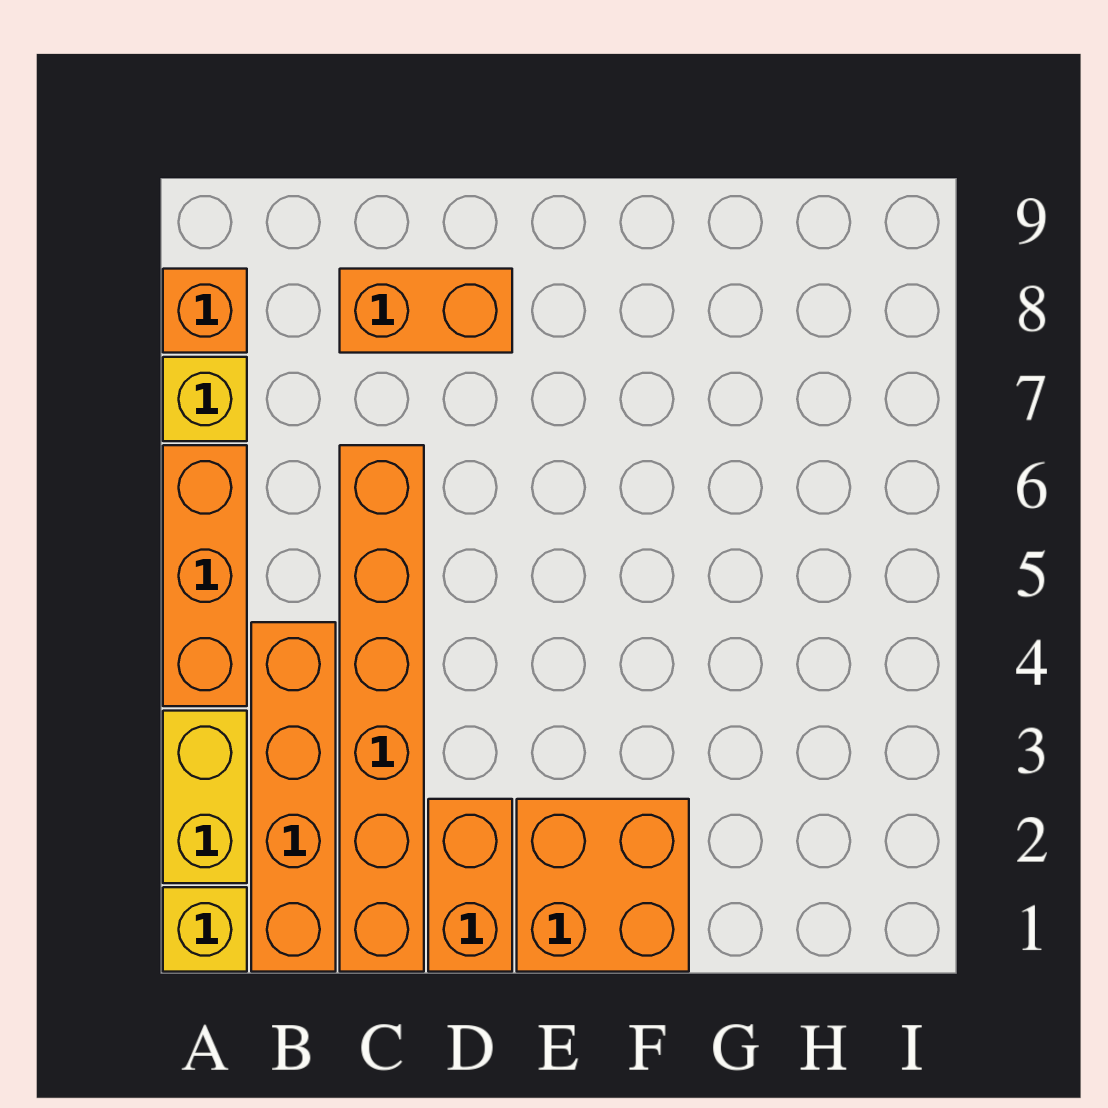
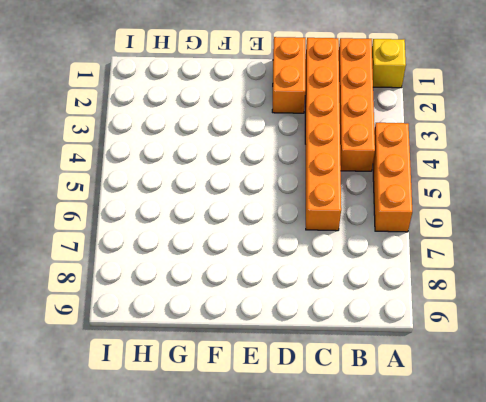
none -> yellow 1x2 brick [163,711,247,883]
none -> yellow 1x1 brick [163,357,247,441]

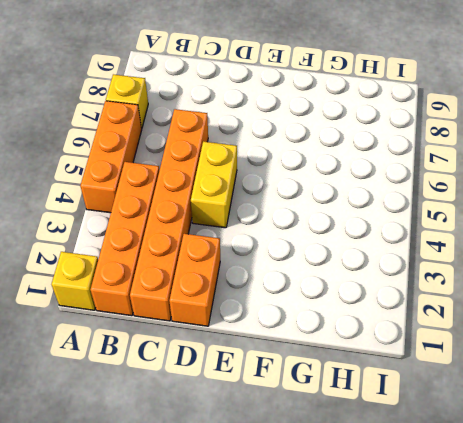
yellow 1x2 brick [191,142,237,228] -> yellow 1x2 brick moved to [163,711,247,883]
none -> orange 1x1 brick [163,269,247,353]
none -> orange 1x2 brick [340,269,512,353]

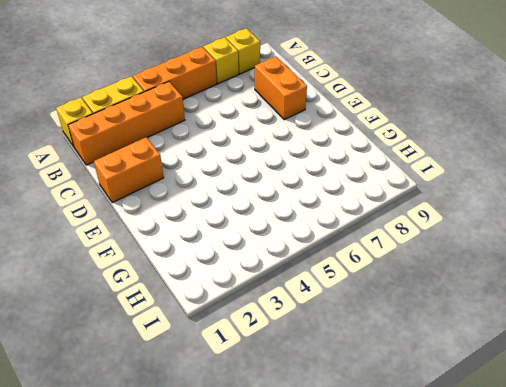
yellow 1x1 brick [226,28,260,74] -> orange 1x1 brick [163,269,247,353]
none -> orange 1x6 brick [340,445,424,972]
none -> orange 2x2 brick [517,799,689,972]

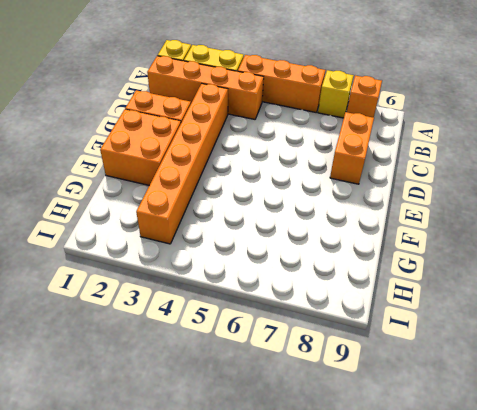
orange 1x6 brick [136,84,228,244] -> orange 1x6 brick turned to [340,445,424,972]

